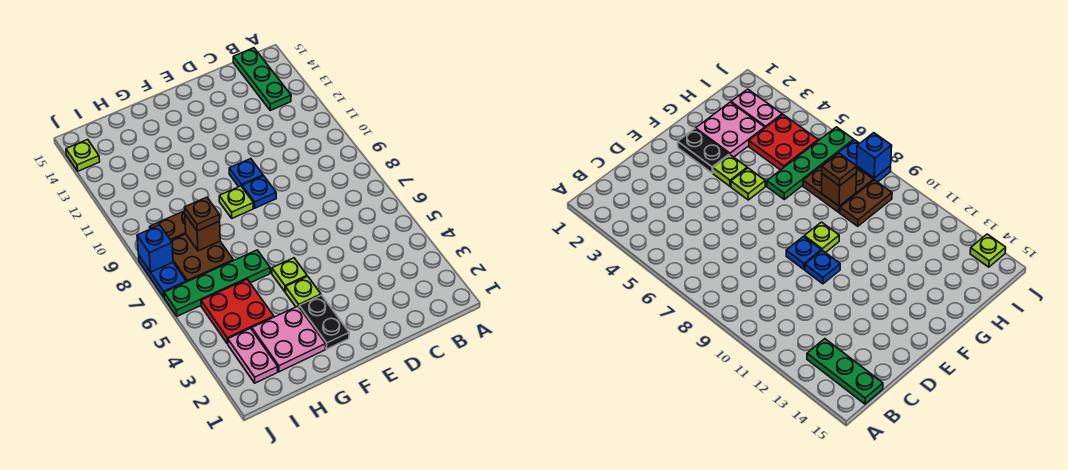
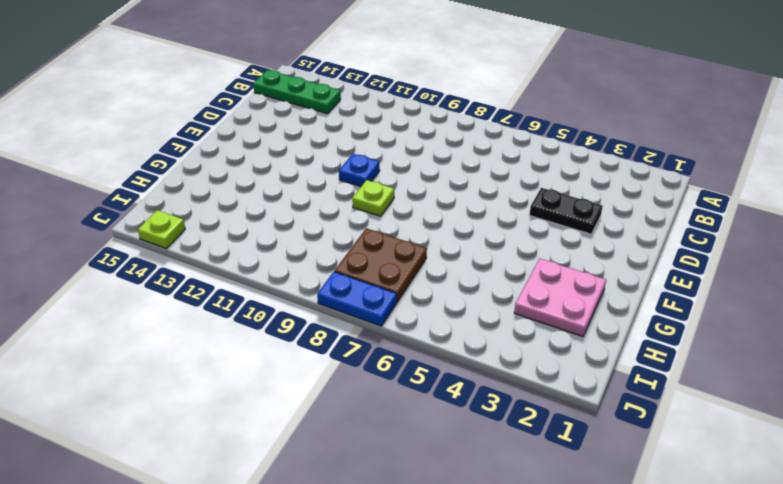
black 1x2 plate [530,188,603,234] -> black 1x2 plate moved to [299,295,349,349]
none -> blue 1x1 plate [242,176,276,208]
none -> lime 1x1 plate [286,276,321,307]
none -> lime 1x1 plate [272,258,307,292]

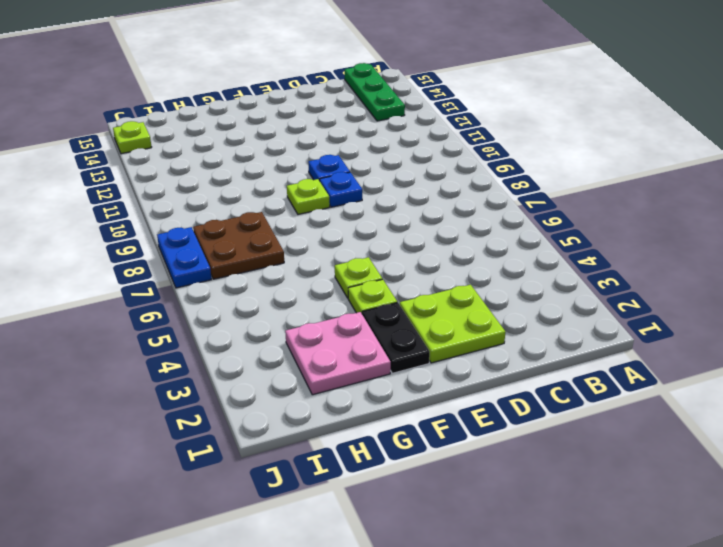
lime 2x2 plate [400,285,505,363] -> none
none -> green 1x4 plate [164,250,270,316]
none -> red 2x2 plate [201,279,274,344]
none -> brown 1x2 plate [150,211,186,240]

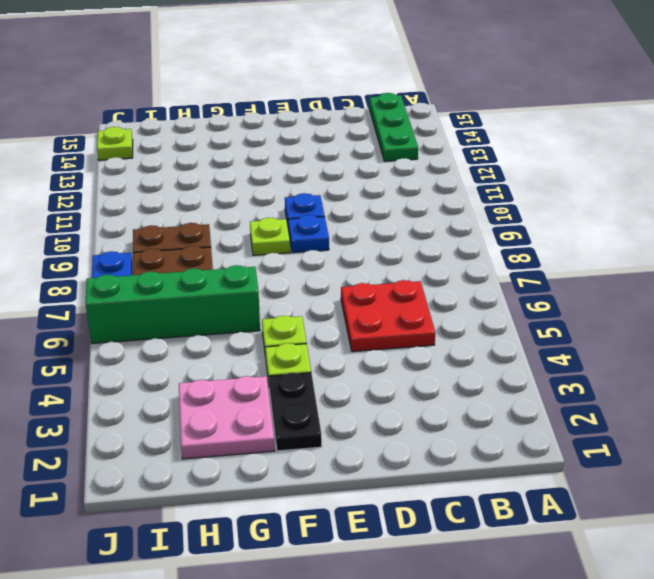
red 2x2 plate [341,280,435,352] -> red 2x2 plate moved to [201,279,274,344]
green 1x4 brick [86,265,260,344] -> green 1x4 plate [164,250,270,316]
none -> pink 1x2 plate [228,328,278,383]
none -> brown 1x1 brick [185,215,220,251]
none -> blue 1x1 brick [137,225,173,272]

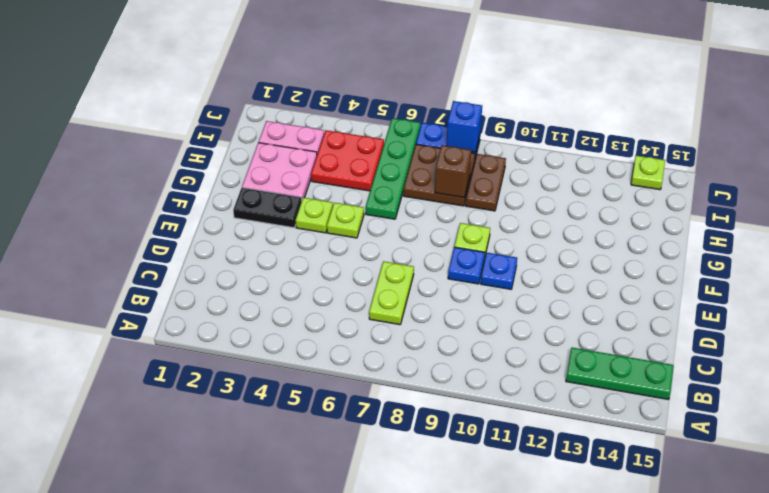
lime 1x2 plate [369,261,414,325] -> none
none -> brown 1x1 plate [185,197,220,231]

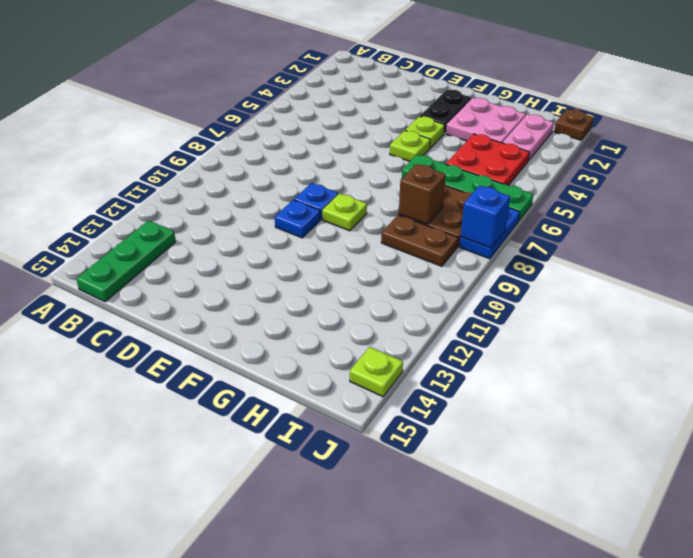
brown 1x1 plate [554,109,594,140] -> brown 1x1 plate moved to [185,197,220,231]

